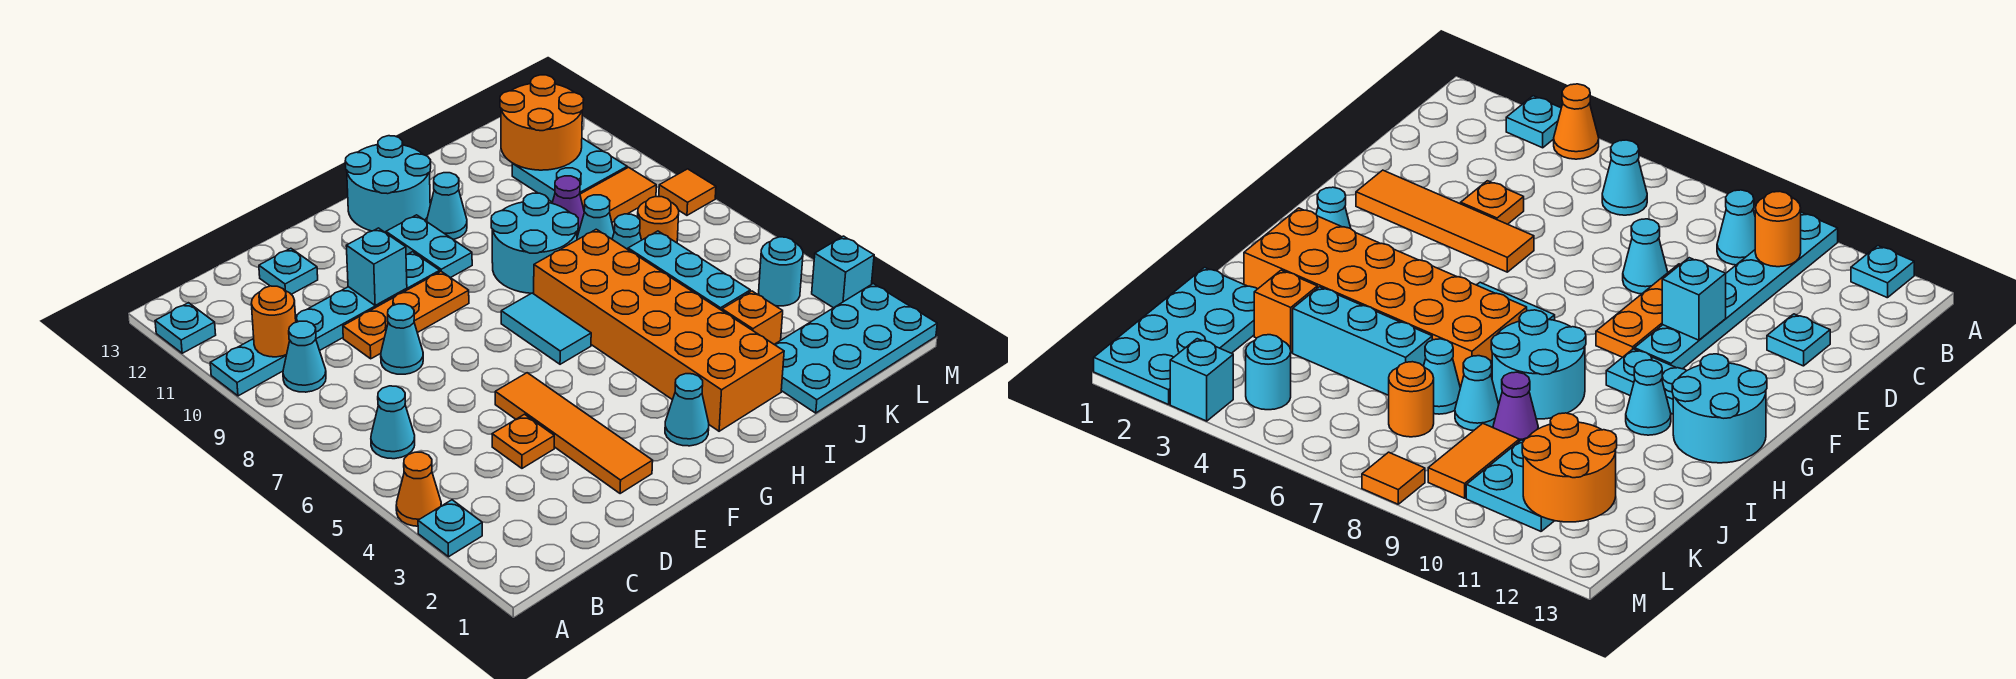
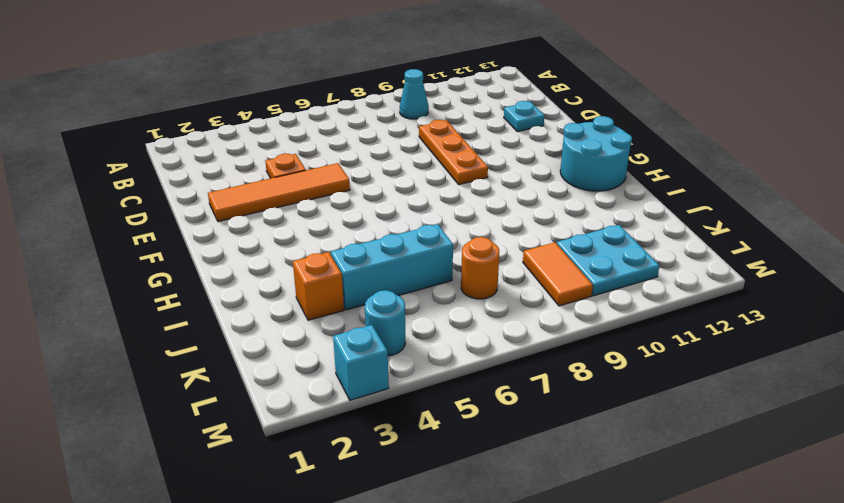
none -> cyan 1x1 plate [418,500,482,557]
none -> orange 1x1 cone [396,452,441,526]
none -> cyan 1x6 plate [210,252,440,396]
none -> cyan 1x1 plate [155,303,216,353]

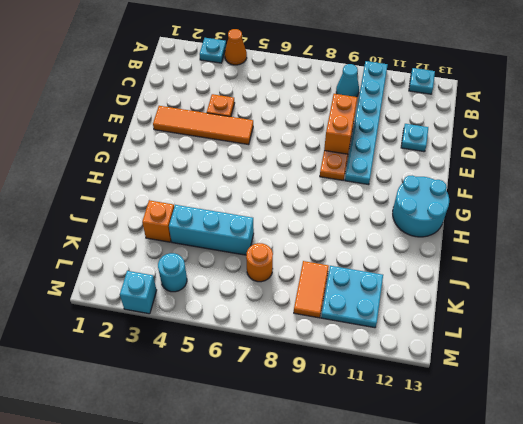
orange 1x2 brick [324,94,357,154] -> none
none -> cyan 1x1 cone [371,386,415,459]
none -> cyan 1x1 cone [381,304,423,374]
none -> cyan 1x1 cone [665,374,709,446]
none -> cyan 1x2 tile [501,293,591,364]

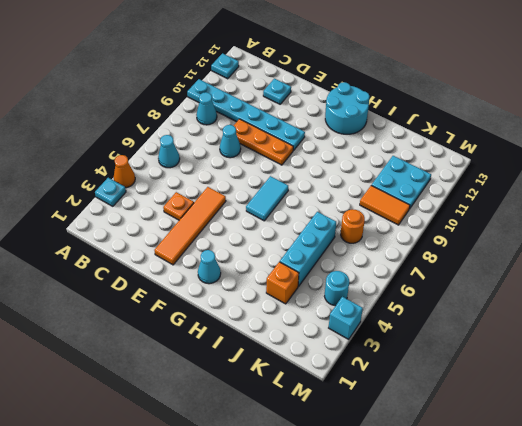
none -> cyan 1x2 plate [386,215,472,278]
none -> orange 2x6 brick [534,229,784,431]
none -> cyan 2x2 round brick [491,193,578,293]
none -> cyan 1x1 cone [427,173,467,239]

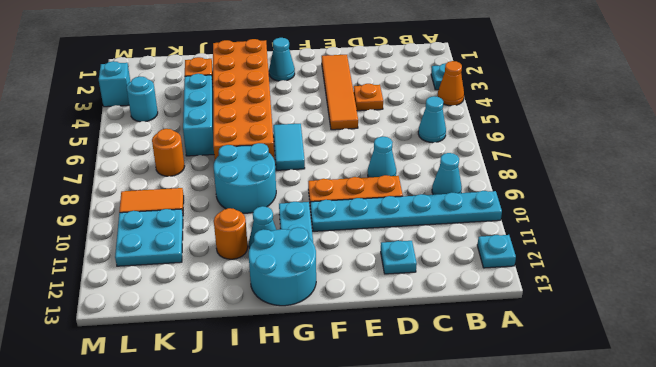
orange 1x1 round brick [214,208,248,259] -> orange 1x1 round brick moved to [251,286,296,357]
none -> cyan 2x4 plate [774,284,937,413]
none -> cyan 1x1 cone [612,214,641,249]
none -> cyan 1x1 cone [577,195,614,240]
none -> purple 1x1 cone [552,176,584,237]

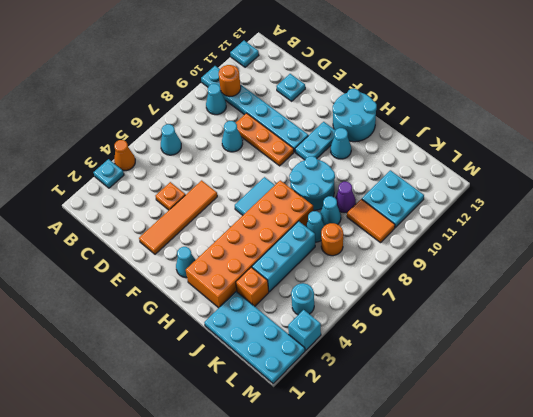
none -> orange 1x1 tile [659,169,716,215]
none -> cyan 1x1 brick [346,228,407,306]
none -> orange 2x2 round brick [500,75,584,170]

